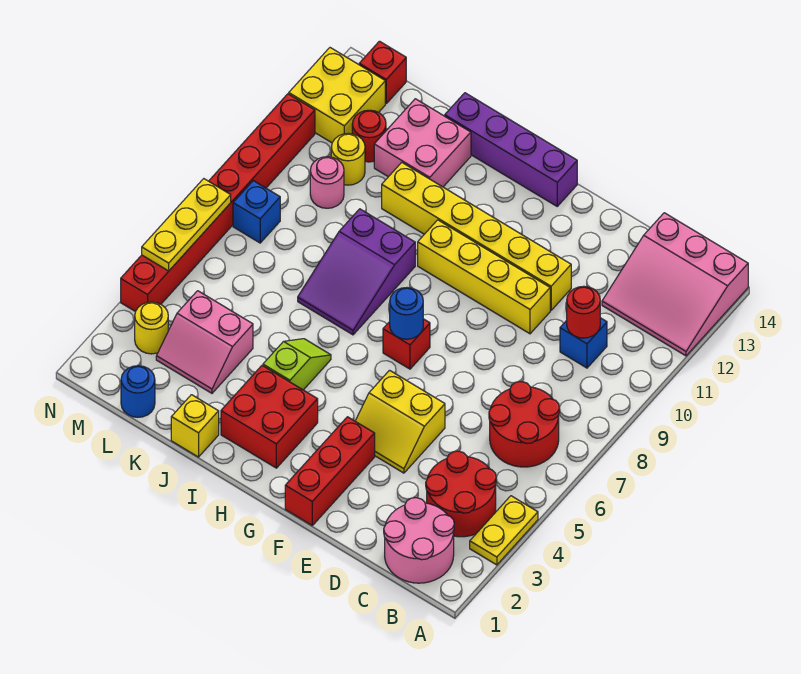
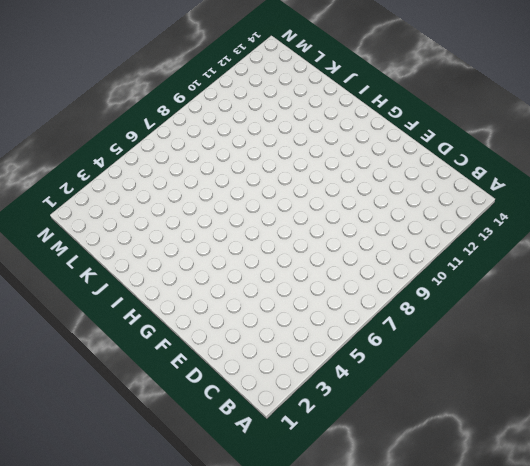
none -> yellow 1x2 plate [470,496,538,565]
none -> pink 3x3 slope [602,213,748,356]
none -> pink 2x2 round brick [384,498,454,583]
none -> red 2x2 round brick [426,451,496,537]

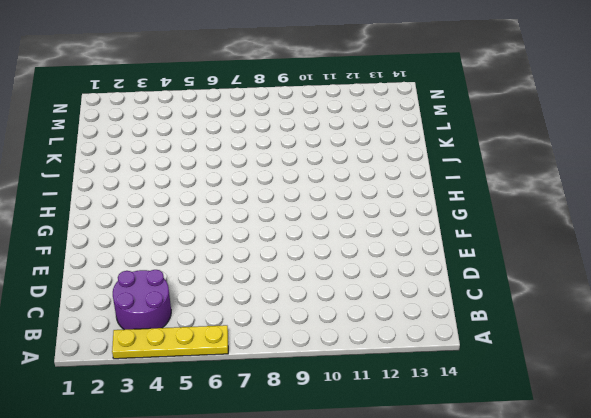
yellow 1x4 plate [112,325,228,359] -> yellow 1x2 plate [470,496,538,565]
purple 2x2 round brick [113,270,171,330] -> red 2x2 round brick [426,451,496,537]
none -> pink 3x3 slope [602,213,748,356]
none -> pink 2x2 round brick [384,498,454,583]
none -> red 2x2 round brick [489,382,560,467]
none -> blue 1x1 brick [560,318,607,368]

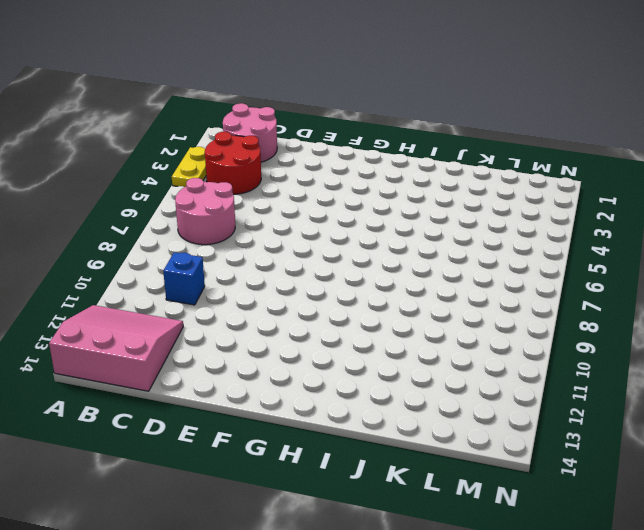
pink 2x2 round brick [175,178,235,245] -> red 2x2 round brick [489,382,560,467]
none -> yellow 2x2 slope [355,370,445,473]
none -> yellow 1x4 brick [418,220,550,334]
none -> yellow 1x6 brick [382,162,571,310]
none -> red 1x3 brick [285,417,375,525]

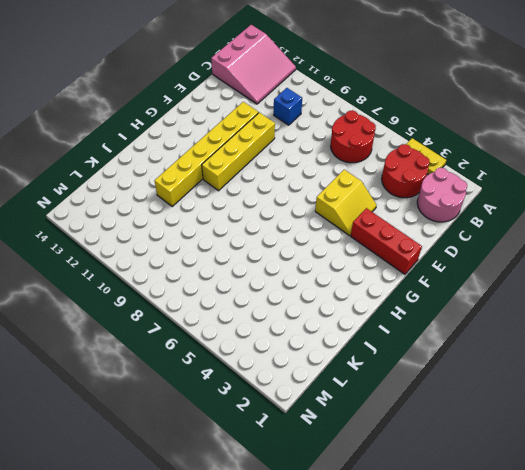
none -> red 1x1 brick [383,319,430,369]
none -> purple 1x4 brick [445,93,577,206]
none -> red 2x2 brick [221,366,318,468]
none -> lime 1x2 slope [263,339,331,390]

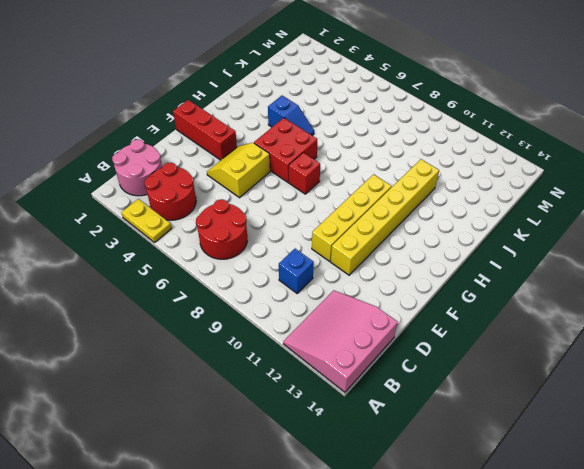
red 2x2 brick [254,118,317,182] -> red 2x2 brick moved to [221,366,318,468]
blue 1x2 slope [268,96,314,136] -> lime 1x2 slope [263,339,331,390]
none -> purple 1x4 brick [445,93,577,206]
none -> purple 2x3 slope [298,209,415,335]
none -> yellow 1x1 brick [171,395,219,457]
none -> pink 2x2 brick [374,99,471,187]

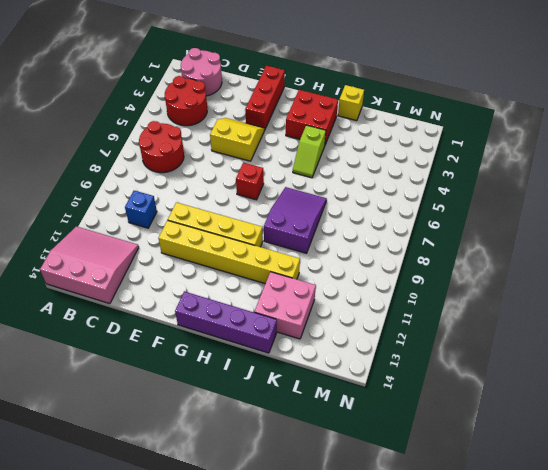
none -> yellow 1x2 plate [470,496,538,565]
none -> pink 2x2 slope [156,291,253,393]
none -> blue 1x1 round brick [121,366,155,417]
none -> pink 1x1 round brick [310,157,344,208]

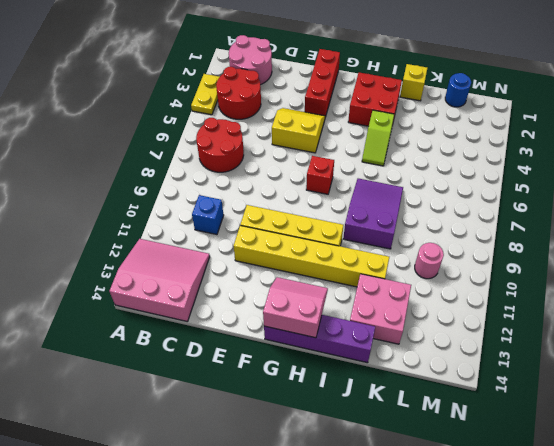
pink 2x2 slope [263,277,328,338] -> pink 2x2 slope moved to [156,291,253,393]
none -> yellow 1x1 round brick [331,133,365,185]
none -> red 1x1 round brick [352,110,386,162]
none -> yellow 1x1 round brick [135,302,168,354]
none -> blue 1x1 brick [233,181,280,243]

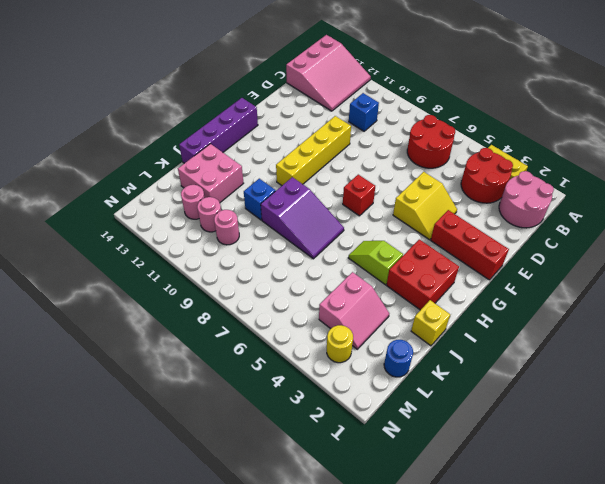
blue 1x1 brick [244,179,276,220] -> blue 1x1 brick moved to [233,181,280,243]
pink 1x1 round brick [197,197,221,232] -> yellow 1x1 round brick [331,133,365,185]
pink 1x1 round brick [181,185,205,219] -> red 1x1 round brick [352,110,386,162]
none -> yellow 1x6 brick [382,162,571,310]
none -> yellow 2x2 brick [289,48,385,143]
none -> red 1x1 brick [359,41,406,103]
none -> red 1x8 brick [121,94,315,312]

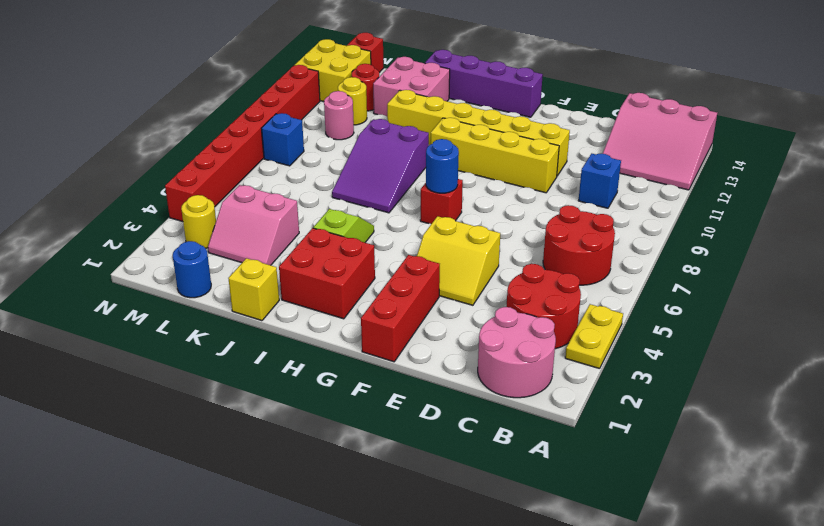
none -> red 1x1 round brick [567,286,600,338]
none -> yellow 1x3 plate [142,179,231,271]

